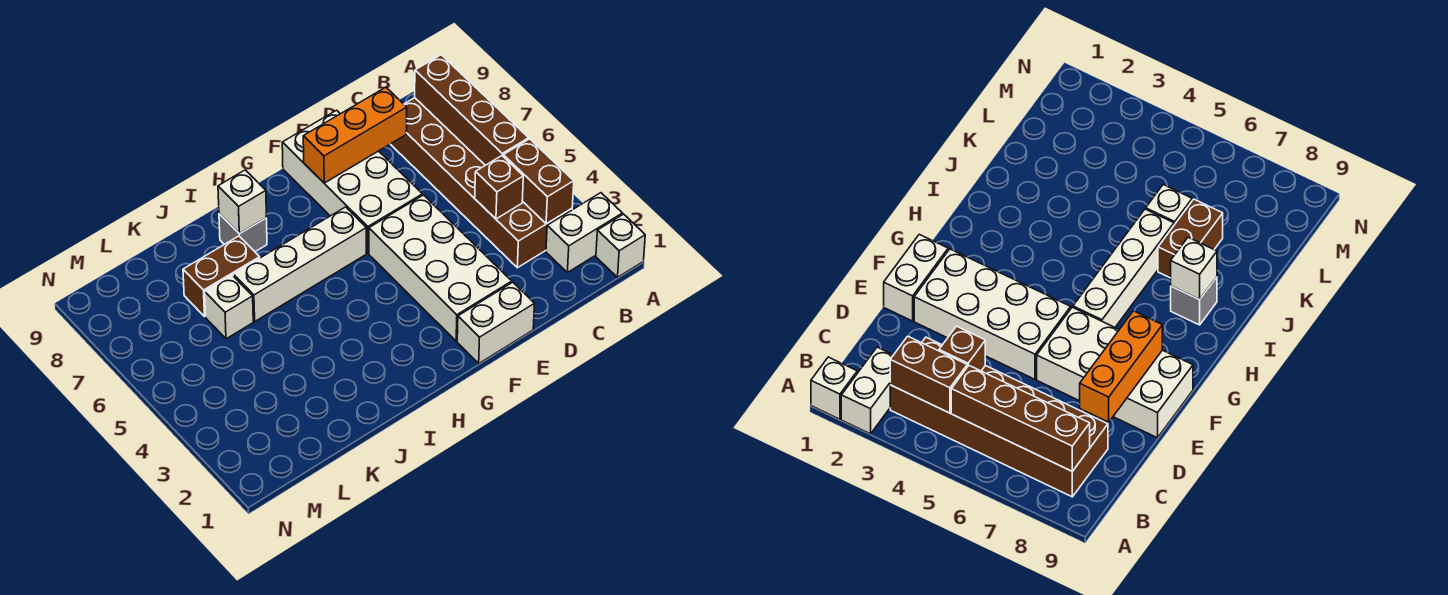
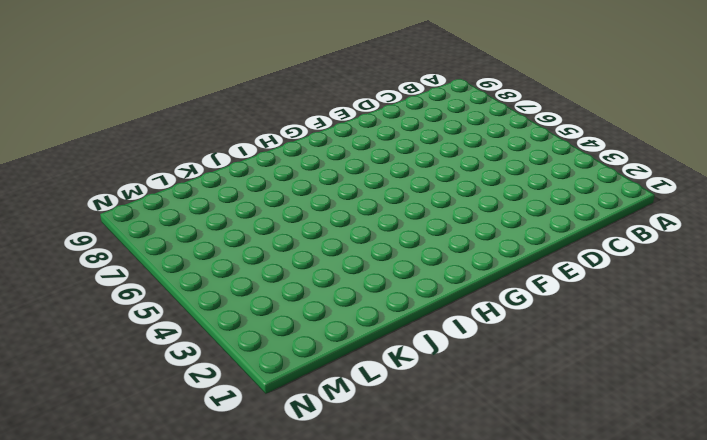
none -> white 1x1 brick [596,214,645,277]
none -> white 1x2 brick [546,193,622,273]
none -> brown 2x6 brick [391,98,572,268]

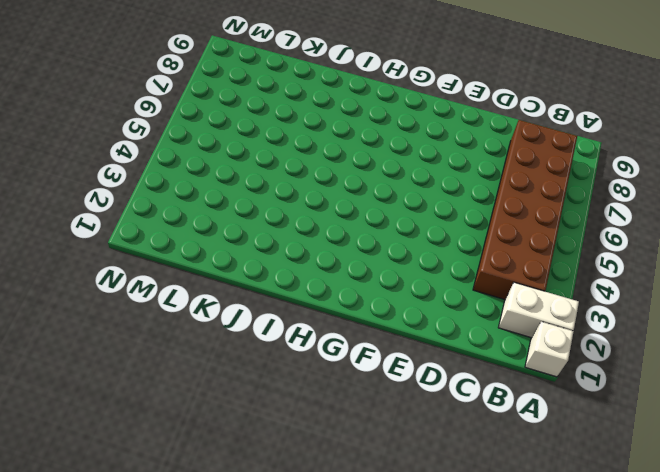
none -> white 1x2 brick [457,282,535,363]
none -> white 2x4 brick [369,195,512,341]
none -> white 2x4 brick [282,110,422,253]

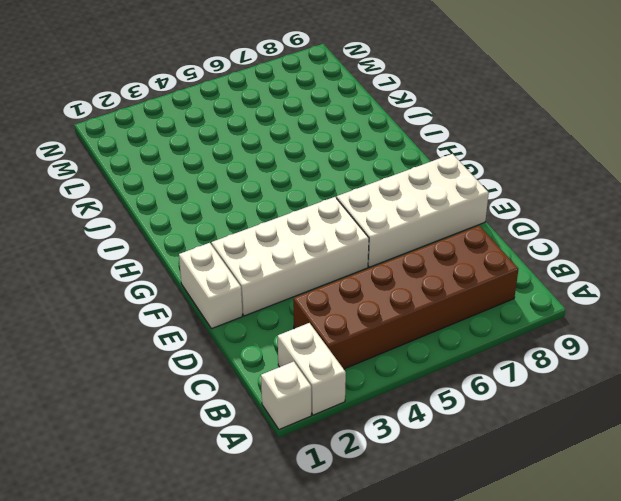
none -> white 1x4 brick [233,207,366,321]
none -> grey 1x1 brick [219,214,267,252]
none -> brown 1x2 brick [183,236,260,316]

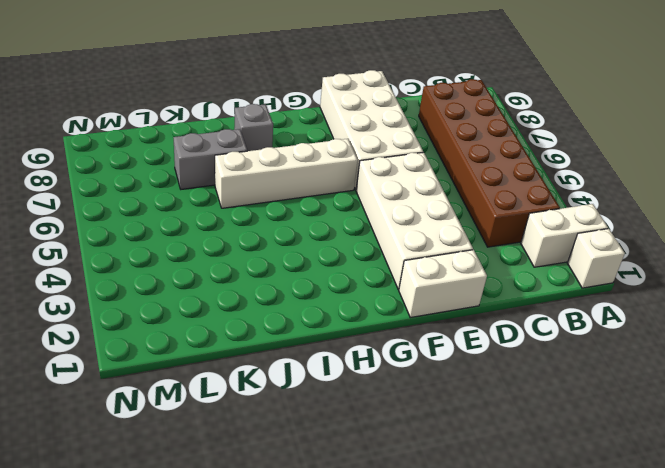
grey 1x2 brick [174,129,247,189] -> brown 1x2 brick [183,236,260,316]
none -> white 1x1 brick [205,275,253,339]
none -> brown 1x2 brick [503,139,574,224]
none -> brown 1x4 brick [415,55,529,165]

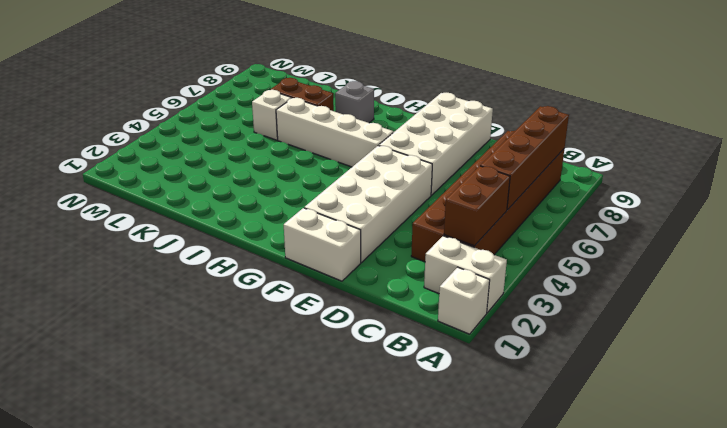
none -> brown 1x1 brick [475,156,523,219]
none -> orange 1x3 brick [303,87,407,183]
none -> white 1x1 brick [218,170,266,234]

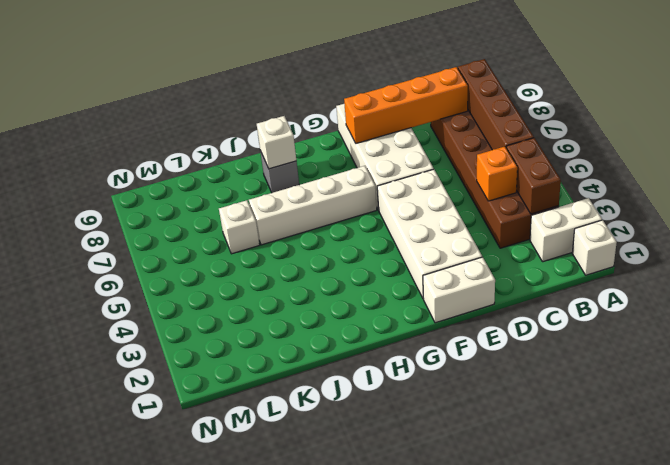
orange 1x1 brick [477,147,517,201] -> brown 1x1 brick [475,156,523,219]
orange 1x4 brick [344,67,468,143] -> orange 1x3 brick [303,87,407,183]
none -> brown 1x2 brick [183,236,260,316]

